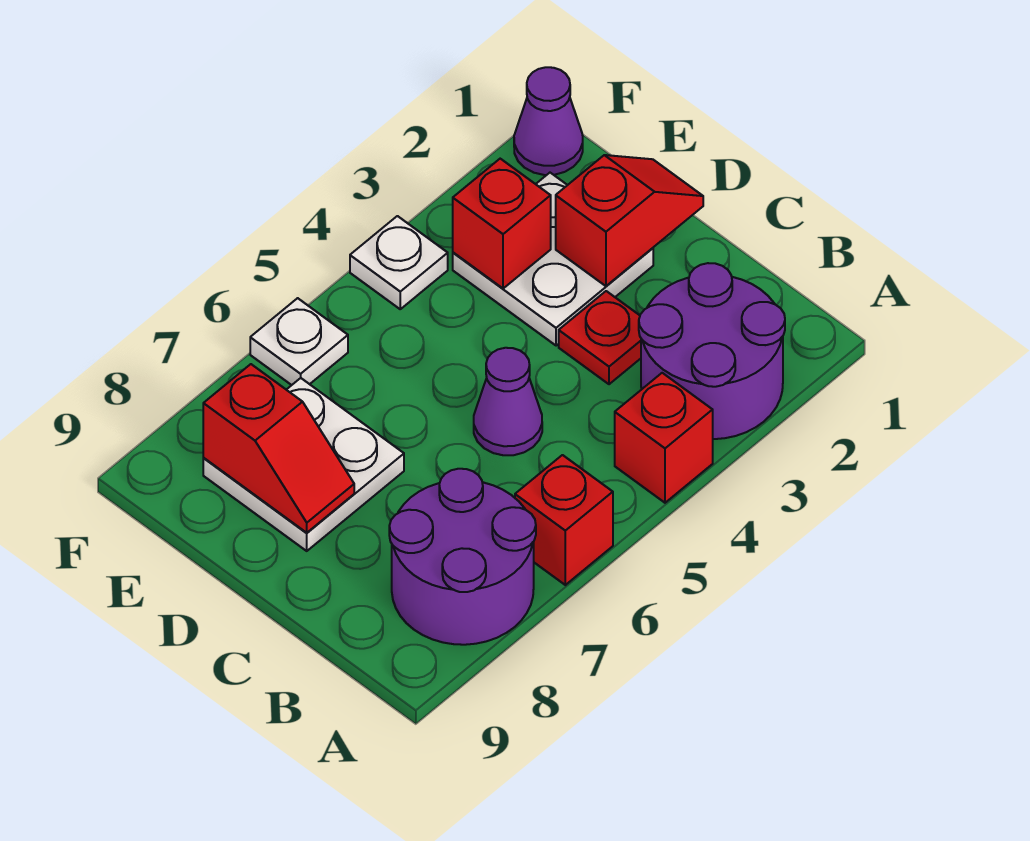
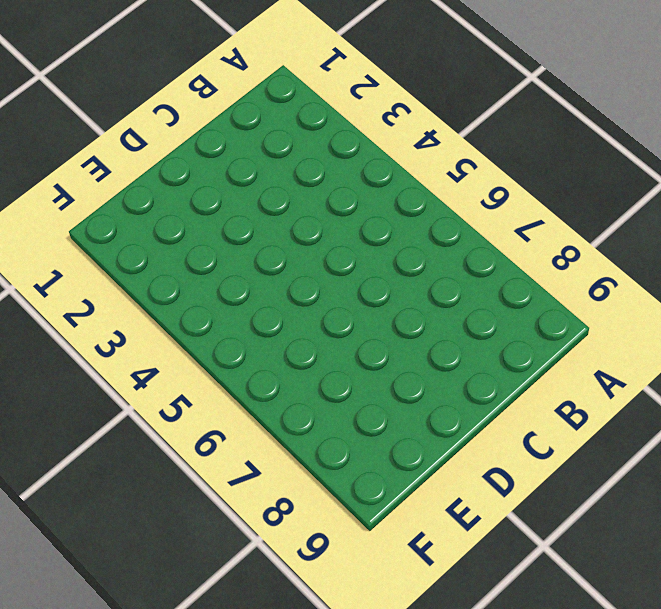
none -> purple 2x2 round brick [639,263,785,439]
none -> red 1x1 brick [615,373,713,503]
none -> red 1x1 brick [515,455,613,585]

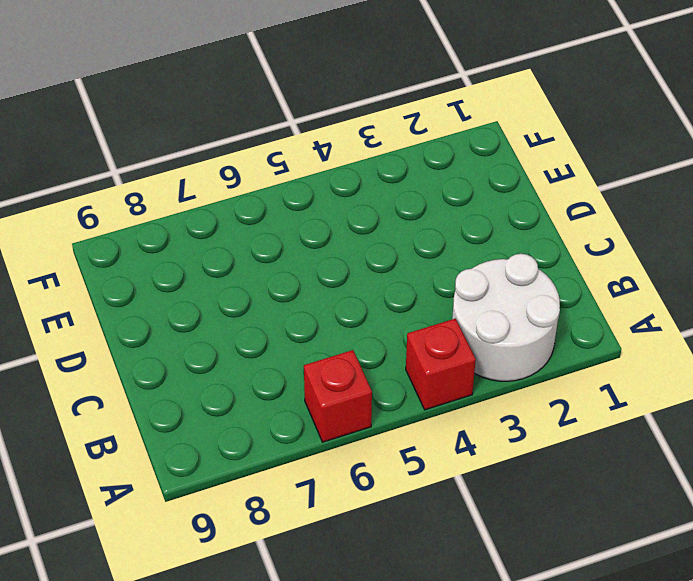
white 2x2 round brick [452,254,560,381] -> purple 2x2 round brick [639,263,785,439]
none -> purple 2x2 round brick [389,469,536,645]
none -> red 1x1 plate [559,291,641,384]
none -> purple 1x1 cone [474,348,542,455]

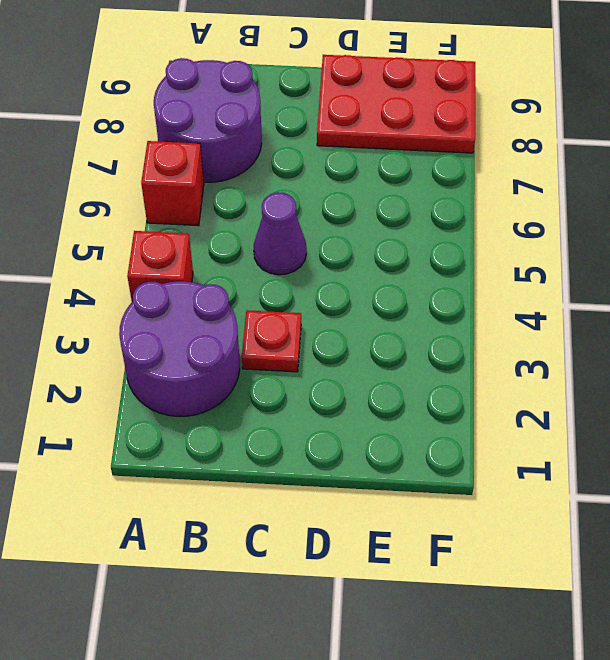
red 2x3 plate [317,55,475,153] -> white 2x2 plate [203,378,404,551]
none -> white 2x2 plate [453,173,653,346]
none -> purple 1x1 cone [514,67,583,175]
none -> white 1x1 plate [350,216,448,309]

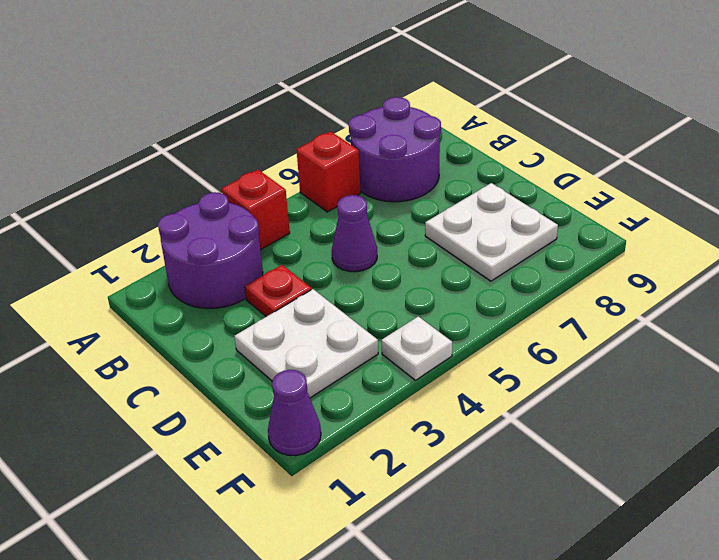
none -> white 1x1 plate [250,298,348,385]
none -> red 1x2 slope [556,155,703,286]
none -> red 1x2 slope [203,364,354,533]

